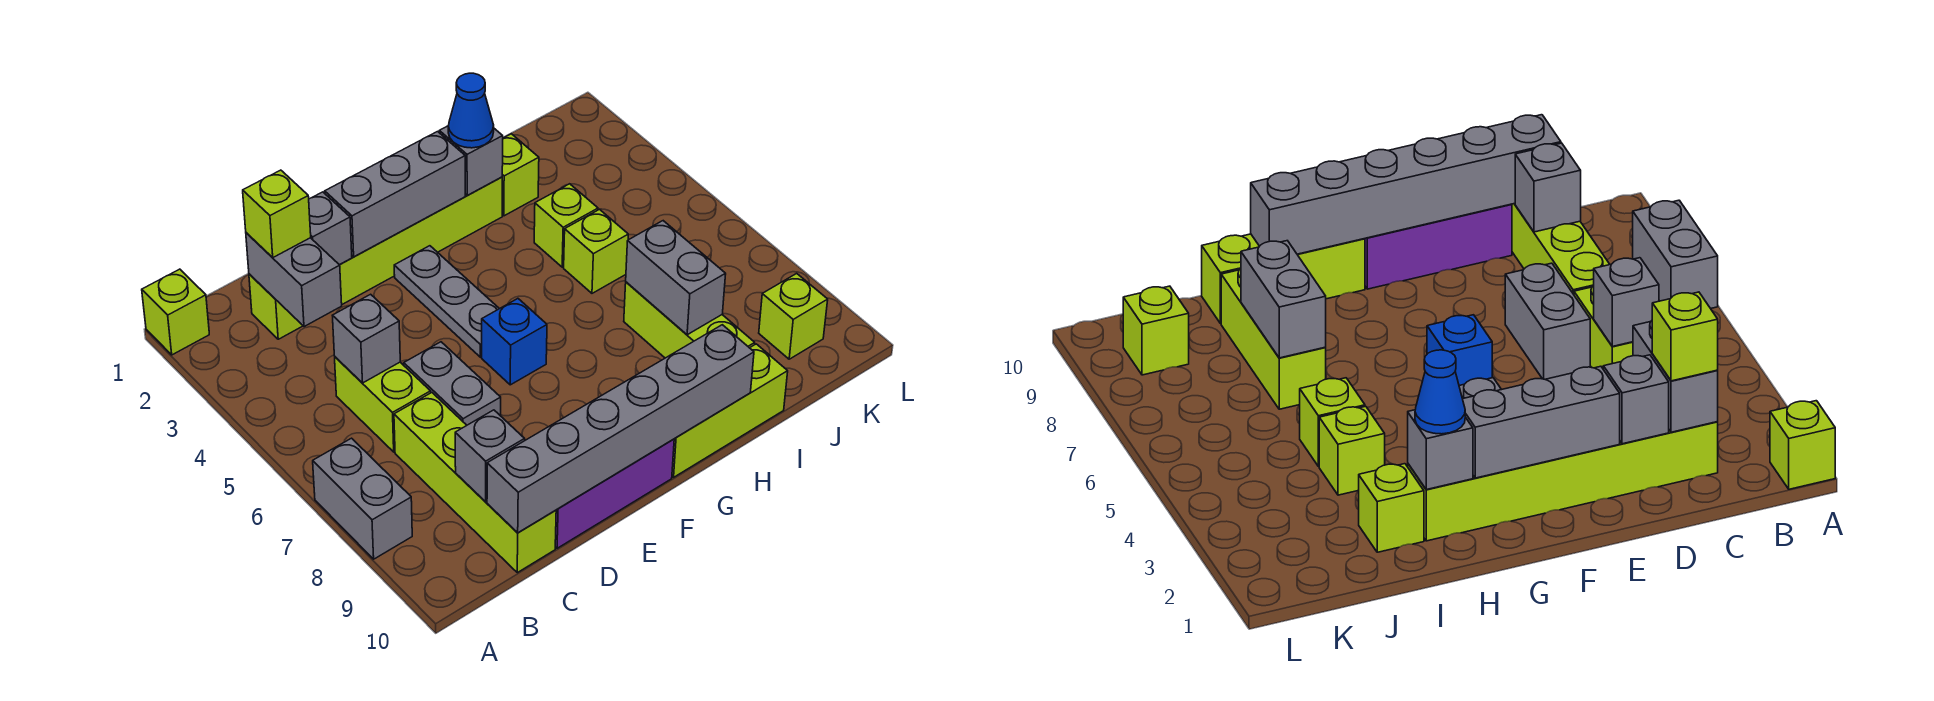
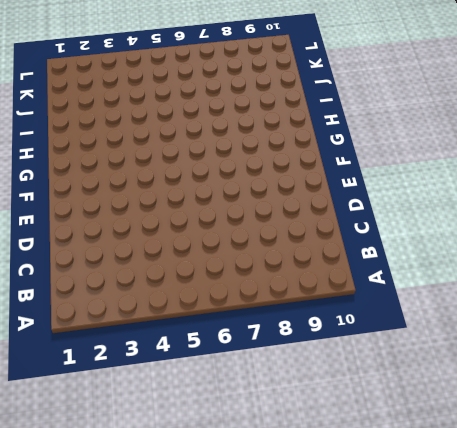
none -> lime 1x1 brick [142,269,209,355]
none -> grey 1x2 brick [313,438,412,559]
none -> lime 1x6 brick [249,177,502,339]

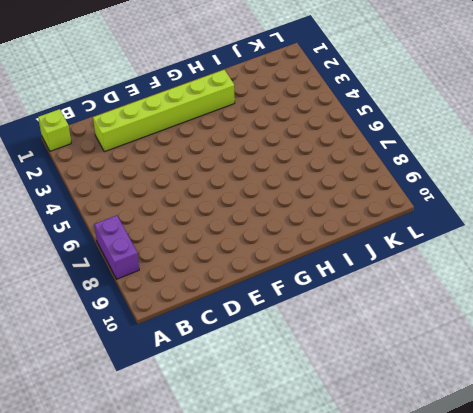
purple 1x2 brick [94,215,139,279] -> grey 1x2 brick [313,438,412,559]
none -> lime 1x2 brick [335,357,431,452]
none -> lime 1x4 brick [394,393,556,573]
none -> grey 1x2 brick [404,342,501,425]

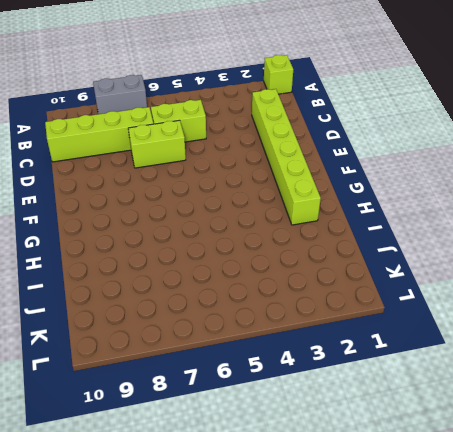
lime 1x2 brick [128,120,186,168] -> grey 1x2 brick [404,342,501,425]
none -> purple 1x3 brick [555,439,674,548]
none -> grey 1x3 plate [394,246,499,357]
none -> blue 1x1 brick [482,299,547,385]

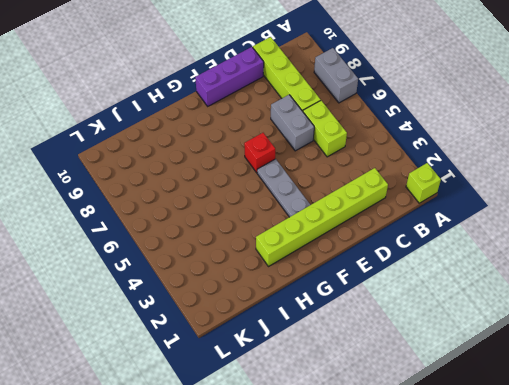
red 1x1 brick [244,133,275,172] -> blue 1x1 brick [482,299,547,385]
none -> lime 1x3 brick [672,344,788,477]
none -> lime 1x1 brick [502,134,539,216]
none -> lime 1x1 brick [534,184,598,267]

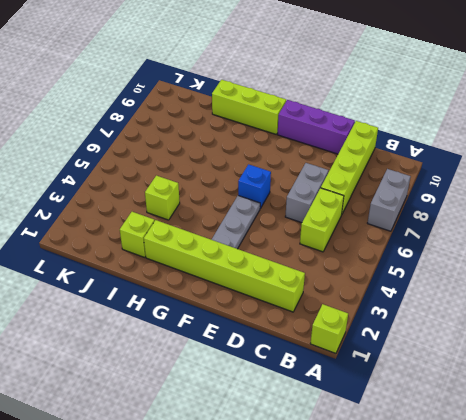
none -> lime 1x1 brick [564,210,628,293]
none -> lime 1x3 brick [624,282,755,358]
none -> lime 1x1 brick [759,273,828,359]

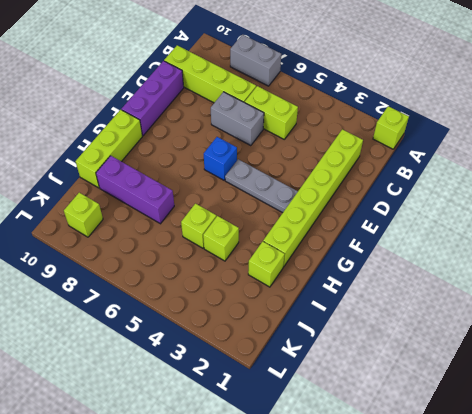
purple 1x3 brick [96,156,174,224] -> lime 1x3 brick [624,282,755,358]
none -> grey 1x2 brick [246,233,342,327]
none -> grey 1x1 brick [332,294,400,383]
none -> grey 1x1 brick [455,410,525,502]

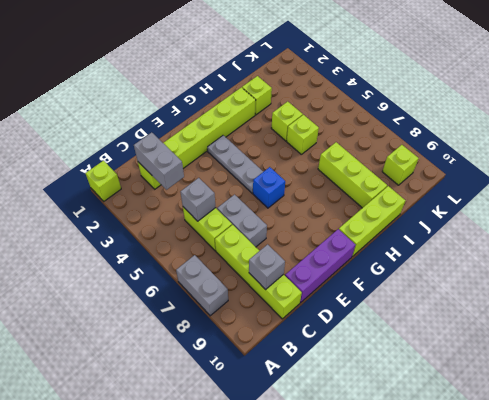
none -> grey 1x6 brick [487,325,754,533]
none -> grey 1x1 brick [309,192,352,265]
none -> grey 1x3 brick [325,132,466,257]

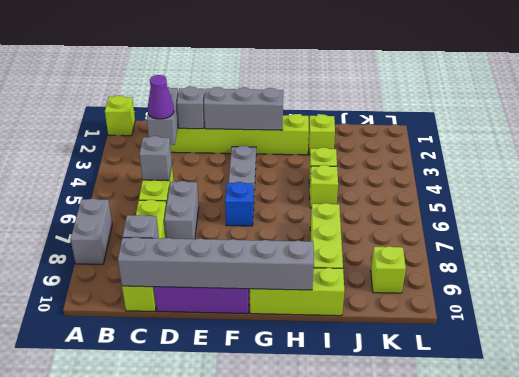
purple 1x1 cone [148,75,174,119] -> none
none -> grey 1x1 brick [439,126,503,195]
none -> grey 1x2 brick [626,221,726,335]
none -> lime 1x1 brick [243,170,311,258]

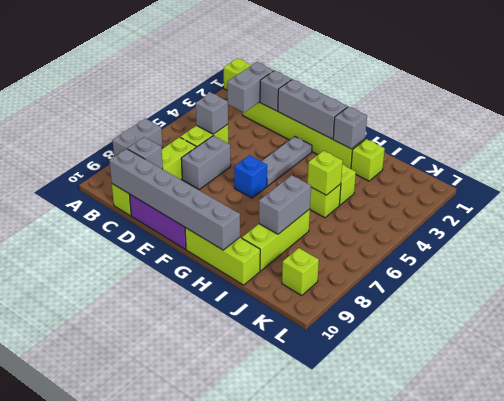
lime 1x1 brick [308,151,343,195] -> lime 1x1 brick moved to [243,170,311,258]
none -> blue 1x1 cone [448,73,494,148]

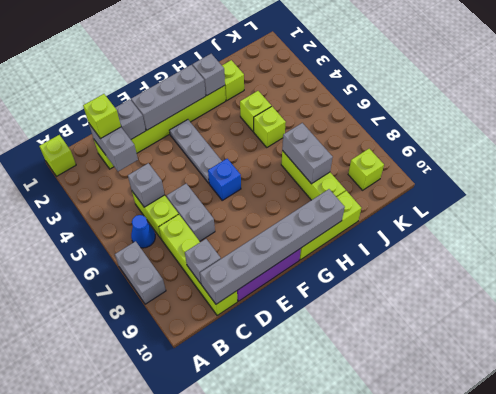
blue 1x1 cone [131,215,155,248] -> blue 1x1 cone moved to [448,73,494,148]

